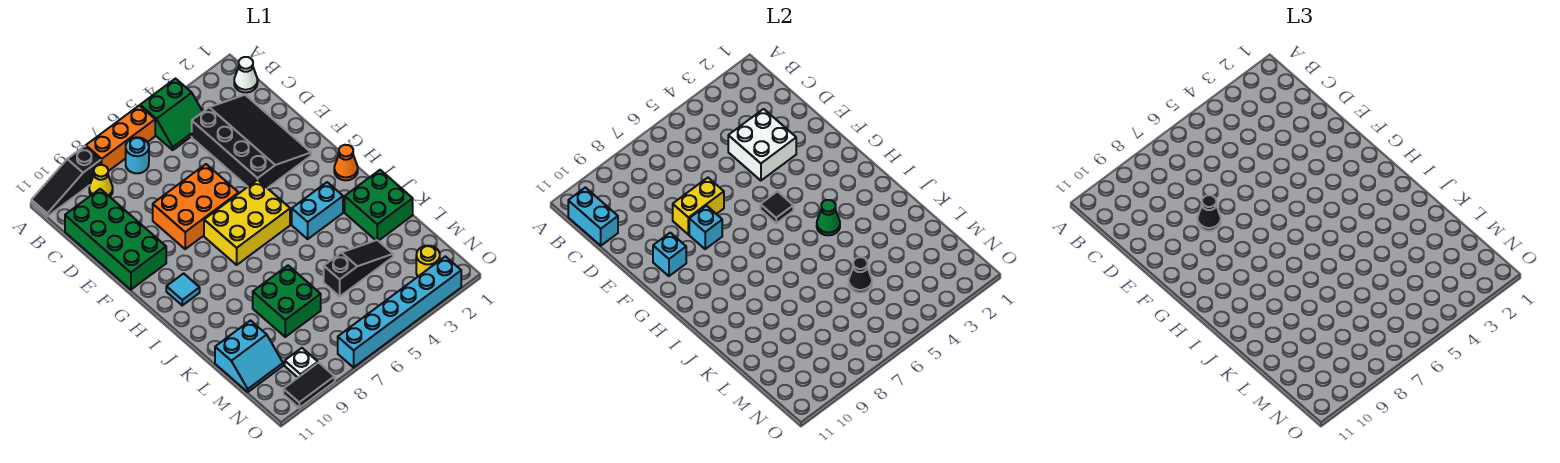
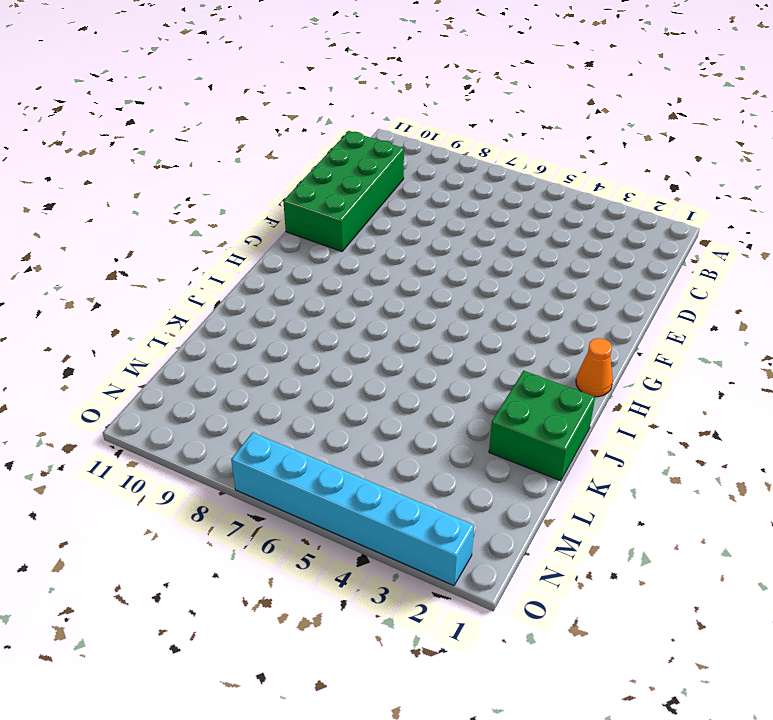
none -> green 2x2 slope [140,79,203,150]
none -> orange 1x3 brick [86,105,155,171]
none -> black 1x3 slope [31,146,101,216]
none -> white 1x1 cone [234,57,258,92]

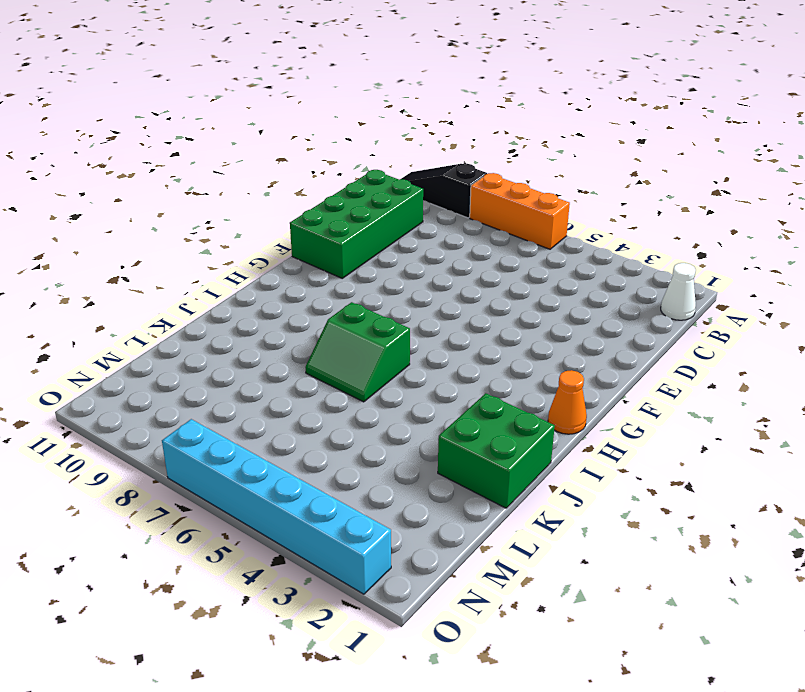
green 2x2 slope [305,302,410,402] -> green 2x2 slope moved to [140,79,203,150]
none -> cyan 1x1 round brick [126,137,149,173]
none -> yellow 1x1 cone [89,165,113,197]
none -> black 3x4 slope [192,95,311,188]
none -> orange 2x3 brick [153,164,239,249]

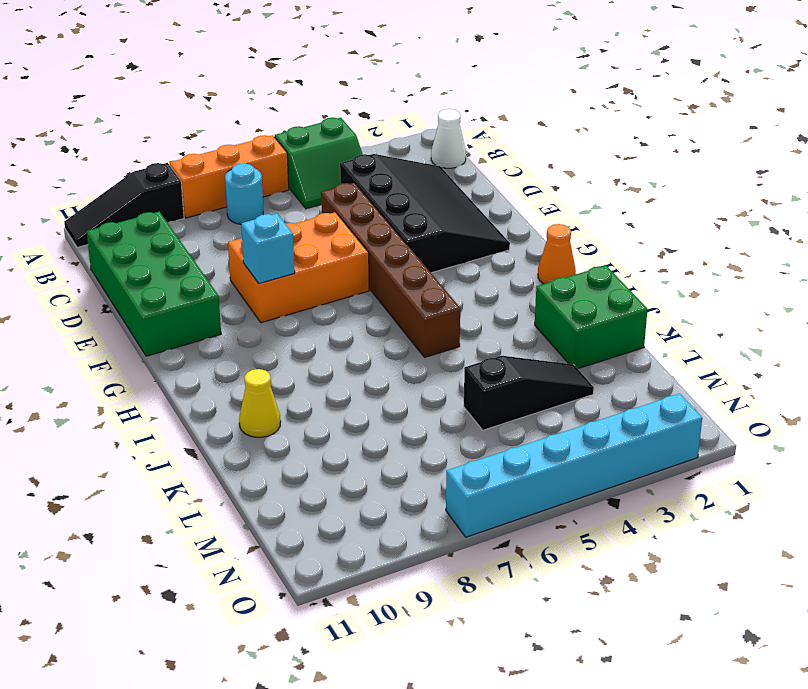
brown 1x6 brick [321,183,460,358] -> yellow 2x3 brick [204,180,290,265]
yellow 1x1 cone [239,369,281,437] -> yellow 1x1 cone moved to [89,165,113,197]
none -> cyan 1x1 tile [166,273,200,305]
none -> cyan 1x2 brick [292,182,343,239]
none -> green 2x2 brick [253,266,321,337]
none -> cyan 2x2 slope [215,321,283,392]

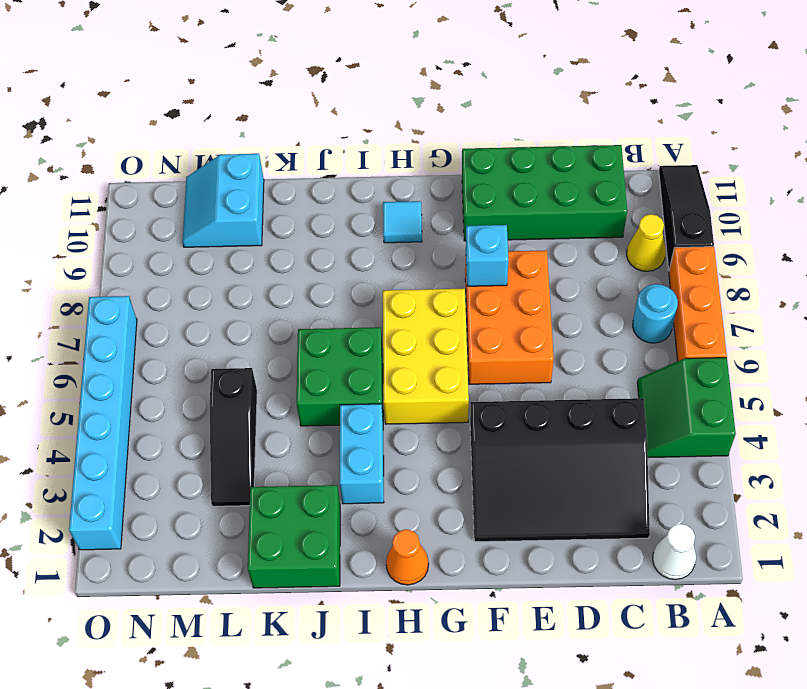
green 2x2 brick [296,327,383,426] -> green 2x2 brick moved to [253,266,321,337]
none -> yellow 1x1 round brick [416,246,440,276]
none -> white 1x1 plate [285,348,318,377]
none -> black 1x2 tile [283,362,335,408]
none -> cyan 1x2 brick [568,188,618,246]

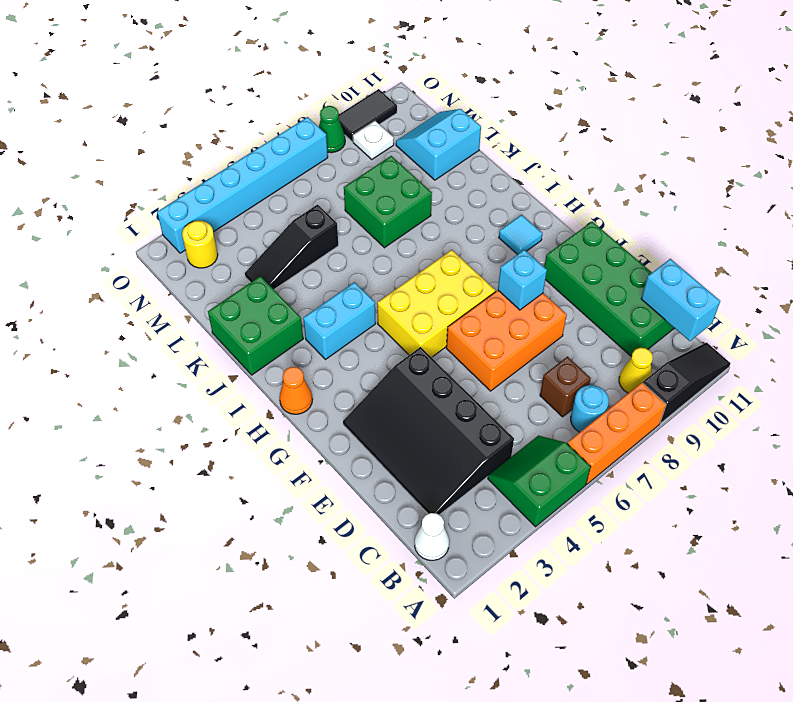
brown 1x1 brick [540,357,591,417] -> none
green 1x1 cone [319,106,345,153] -> green 1x1 cone moved to [817,200,840,235]
none -> white 2x2 brick [728,109,796,180]
none -> yellow 1x2 brick [673,178,724,235]
none -> cyan 1x1 brick [653,233,686,276]
none -> black 1x1 tile [760,191,793,223]

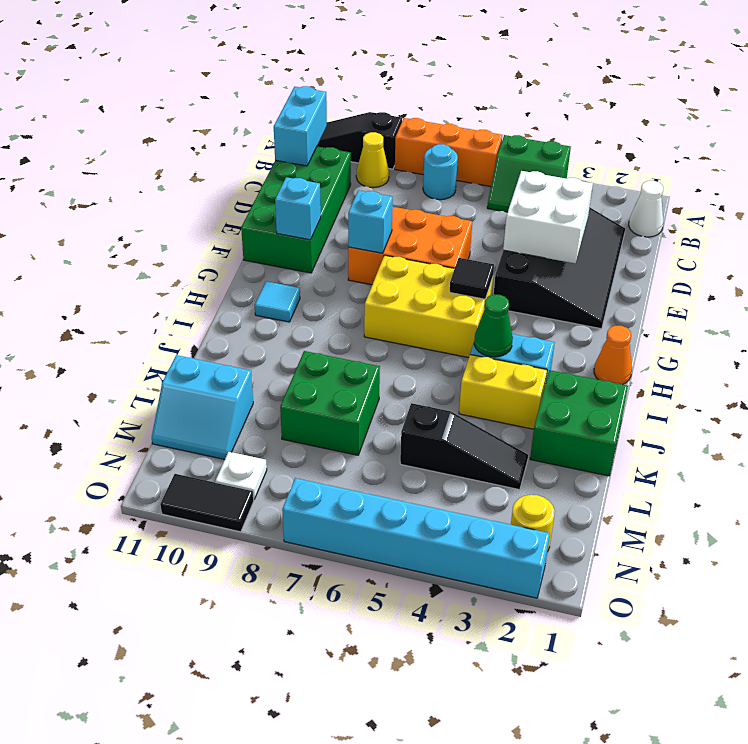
yellow 1x2 brick [459,355,547,429] -> yellow 1x2 brick moved to [673,178,724,235]
none -> black 1x1 cone [849,257,872,293]
none -> black 1x1 cone [1198,195,1221,231]

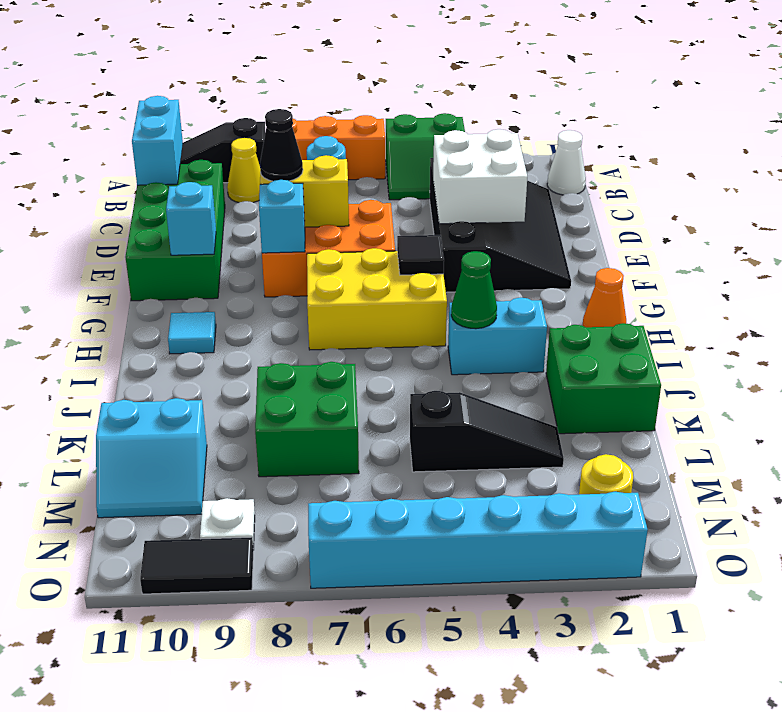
none -> black 1x1 cone [849,257,872,293]

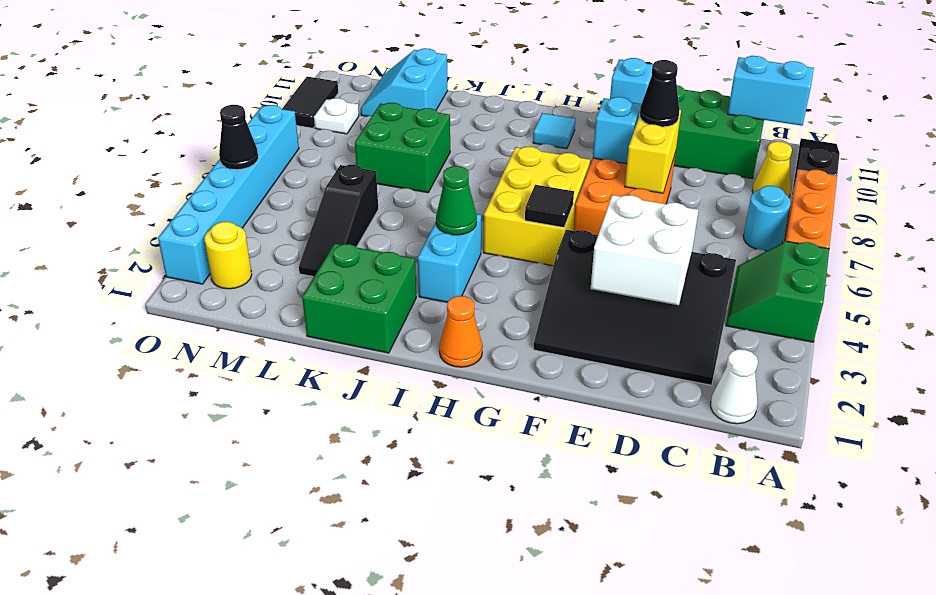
black 1x1 cone [219,105,258,170] -> black 1x1 cone moved to [849,257,872,293]

